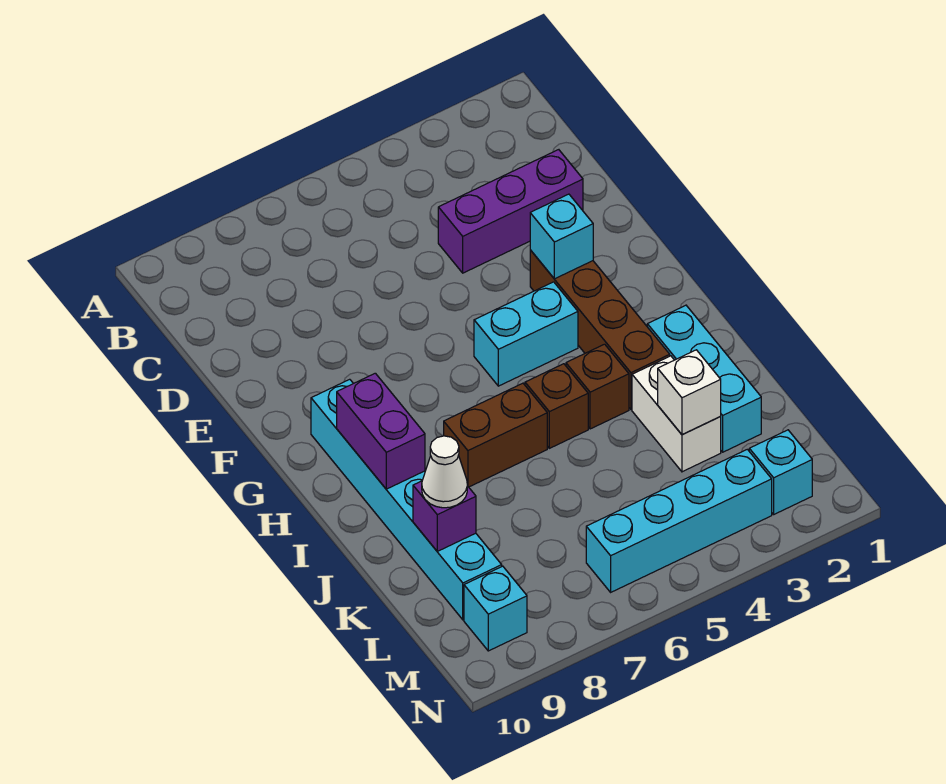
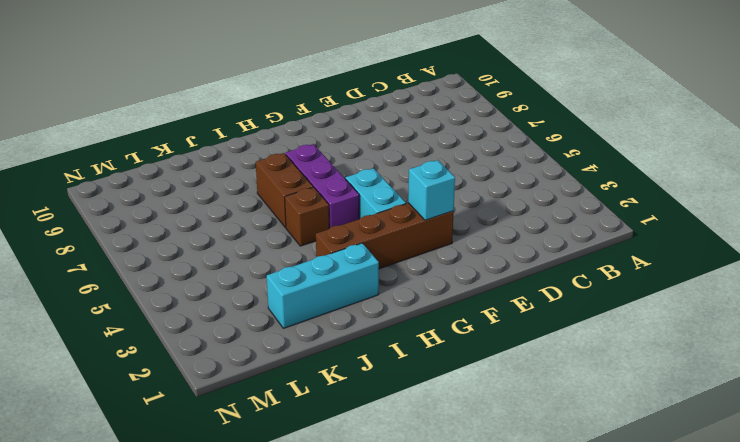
purple 1x3 brick [286,144,359,228] -> purple 1x3 brick moved to [438,150,583,273]
none -> cyan 1x6 brick [311,379,502,620]
none -> brown 1x1 brick [566,344,629,429]
none -> white 1x2 brick [632,356,721,472]

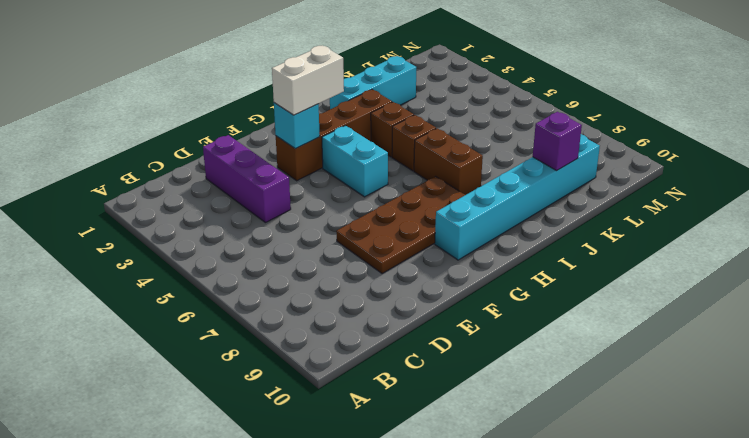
brown 2x4 plate [336,176,465,274] -> none
white 1x2 brick [272,46,344,115] -> white 1x2 brick moved to [632,356,721,472]
none -> cyan 1x1 brick [749,430,812,514]
none -> cyan 1x4 brick [586,449,772,592]
none -> cyan 1x1 brick [464,566,527,651]

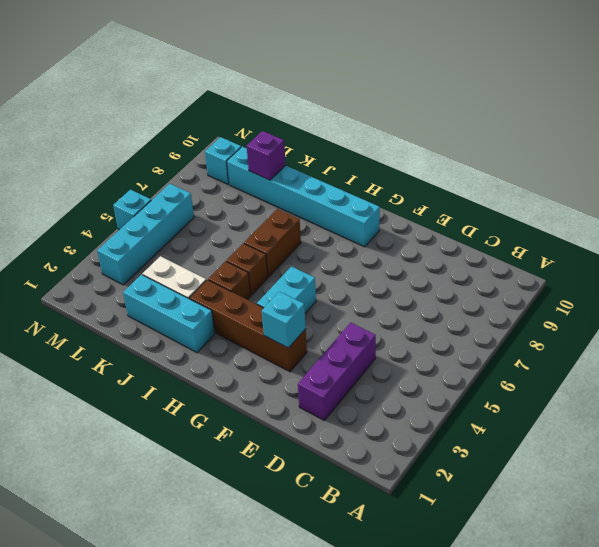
cyan 1x1 brick [113,190,151,230] -> cyan 1x1 brick moved to [749,430,812,514]
none -> purple 1x2 brick [337,373,425,489]
none -> white 1x1 brick [658,350,721,434]
none -> white 1x1 cone [422,436,467,508]

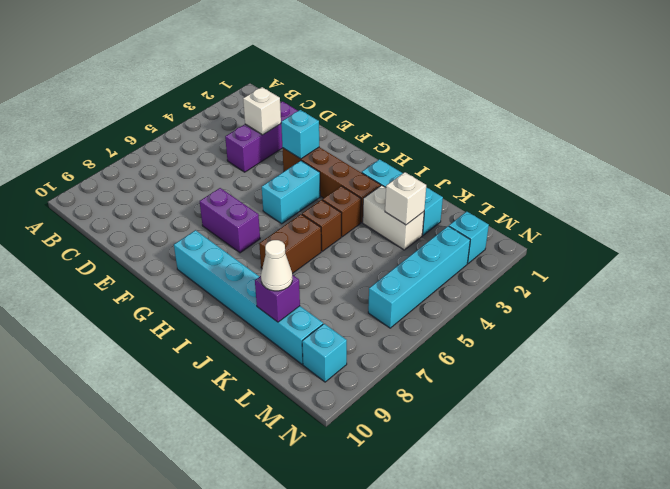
white 1x1 brick [243,87,281,135] -> none
purple 1x2 brick [200,188,260,253] -> purple 1x2 brick moved to [337,373,425,489]

